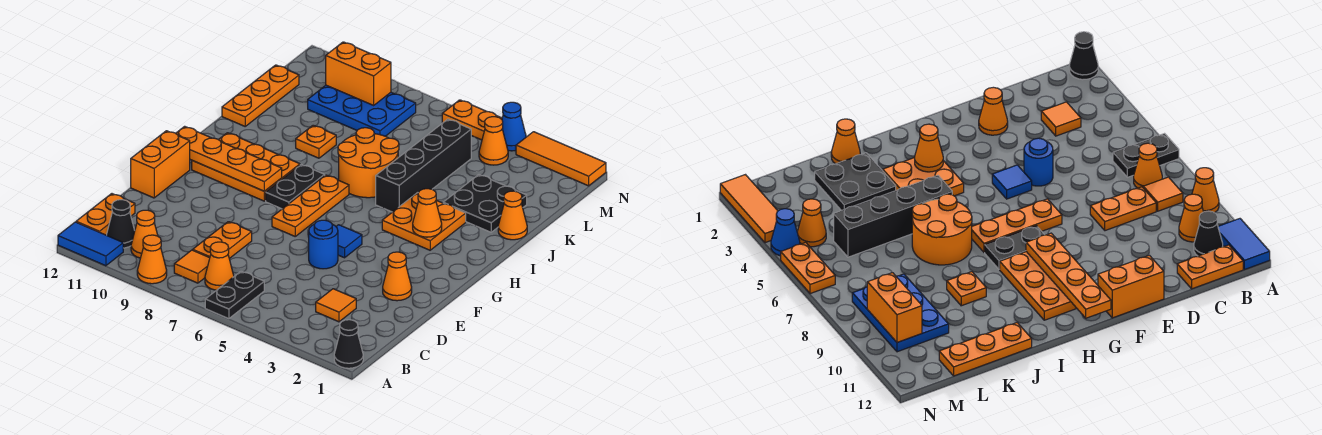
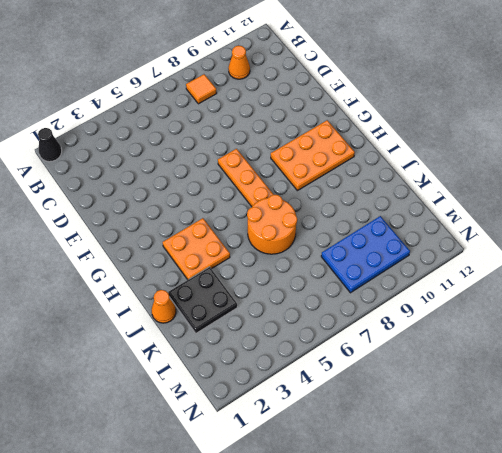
none -> black 1x2 plate [205,271,264,319]
none -> orange 1x1 cone [137,235,167,284]
none -> blue 1x2 tile [58,222,123,266]
none -> orange 1x1 cone [205,242,234,290]

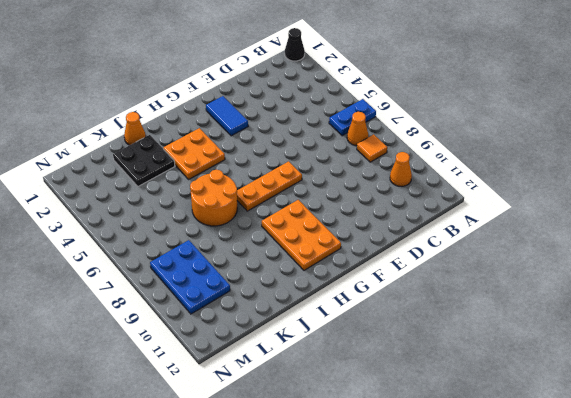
blue 1x2 plate [329,99,376,136] -> black 1x2 plate [205,271,264,319]
blue 1x2 tile [206,96,248,136] -> blue 1x2 tile moved to [58,222,123,266]
none -> orange 1x1 cone [137,235,167,284]
none -> black 1x1 cone [107,200,135,248]
none -> orange 1x2 plate [76,194,135,235]
none -> orange 1x1 tile [316,289,356,322]

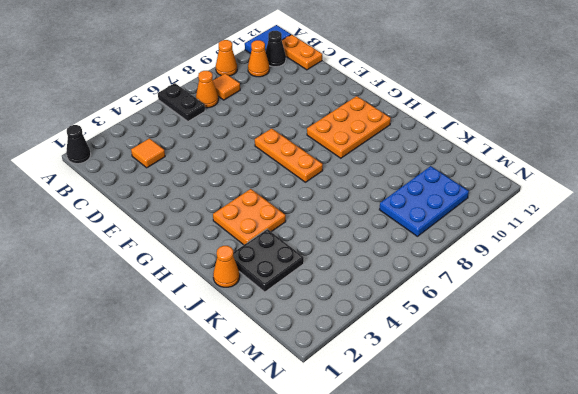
none -> orange 1x2 plate [193,222,252,259]
none -> orange 1x1 cone [383,252,412,301]
none -> blue 1x1 round brick [309,220,338,269]
none -> orange 1x2 brick [131,131,190,198]

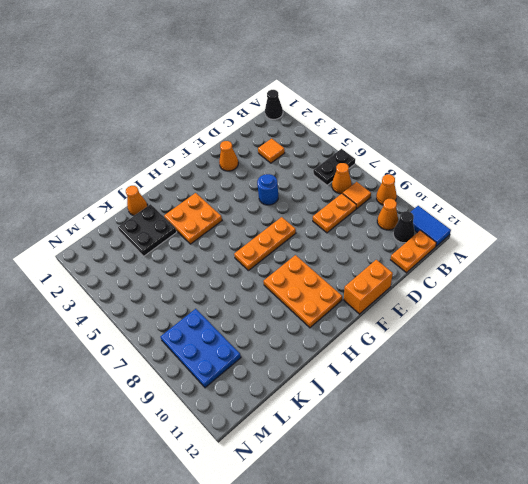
none -> blue 1x1 tile [336,225,362,258]
none -> black 1x2 plate [266,164,325,209]
none -> black 1x4 brick [376,119,471,212]
none -> orange 2x2 round brick [338,128,399,198]

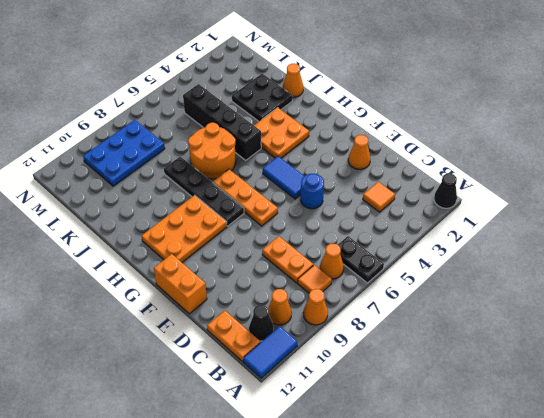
blue 1x2 tile [263,156,304,199] -> blue 1x1 tile [336,225,362,258]
black 1x4 plate [164,157,244,226] -> black 1x2 plate [266,164,325,209]
none -> orange 1x1 plate [296,125,336,158]
none -> orange 1x3 plate [222,65,299,126]
none -> orange 1x1 cone [479,117,508,165]
none -> orange 1x3 tile [516,132,606,186]

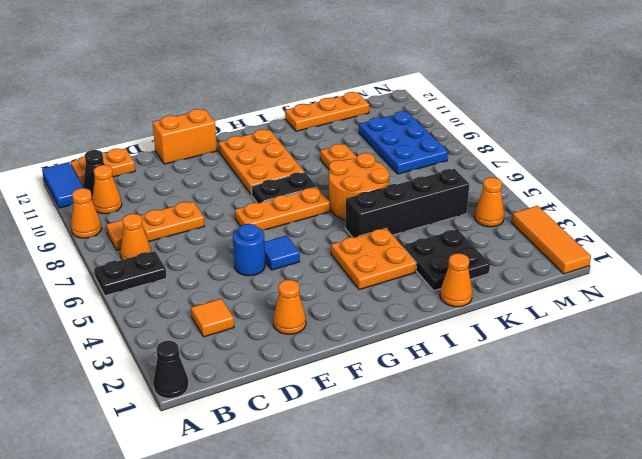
none -> blue 1x1 cone [502,102,526,151]
none -> orange 1x2 plate [442,100,502,140]
none -> orange 1x4 plate [176,126,282,191]
none -> orange 1x1 cone [413,189,442,237]

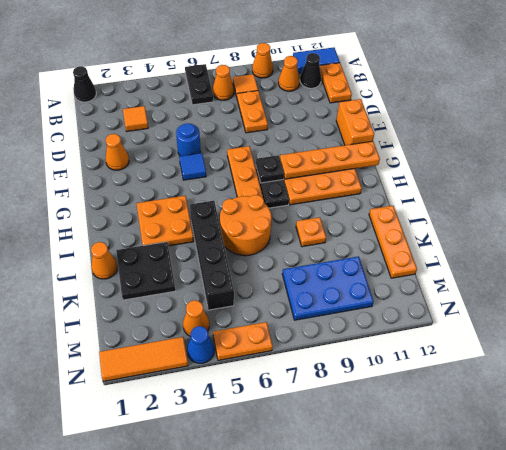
black 1x1 plate [256,155,284,183] -> none
none -> orange 1x1 cone [413,189,442,237]
none -> orange 1x2 brick [326,42,391,105]

